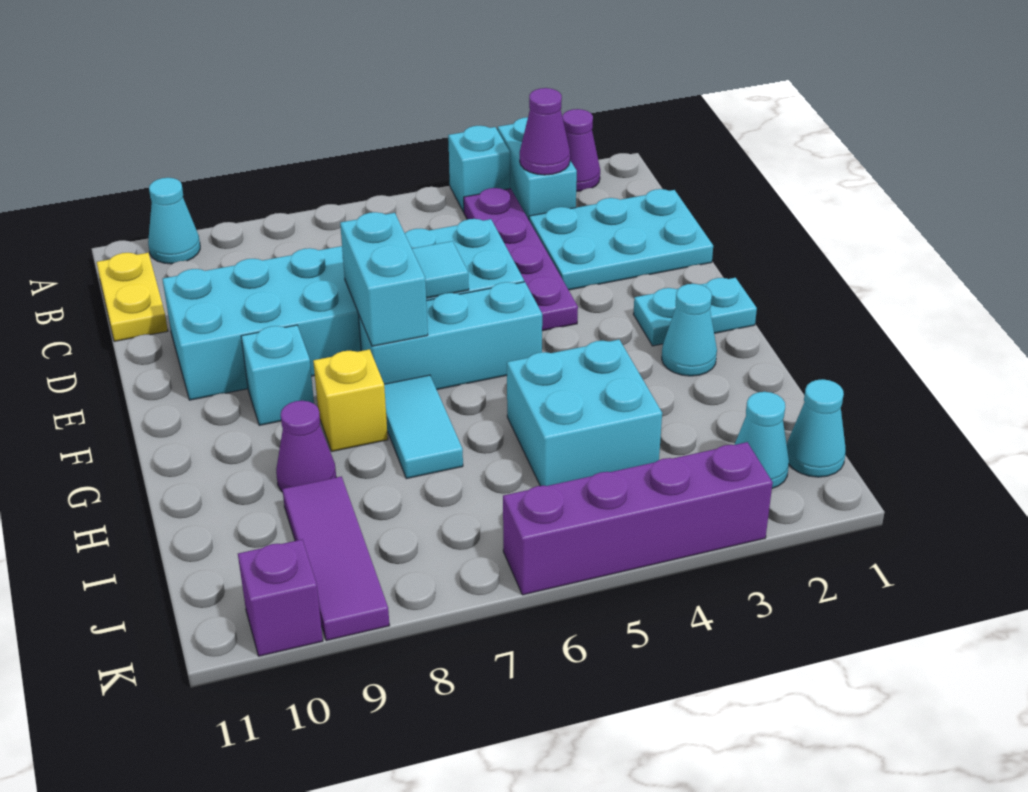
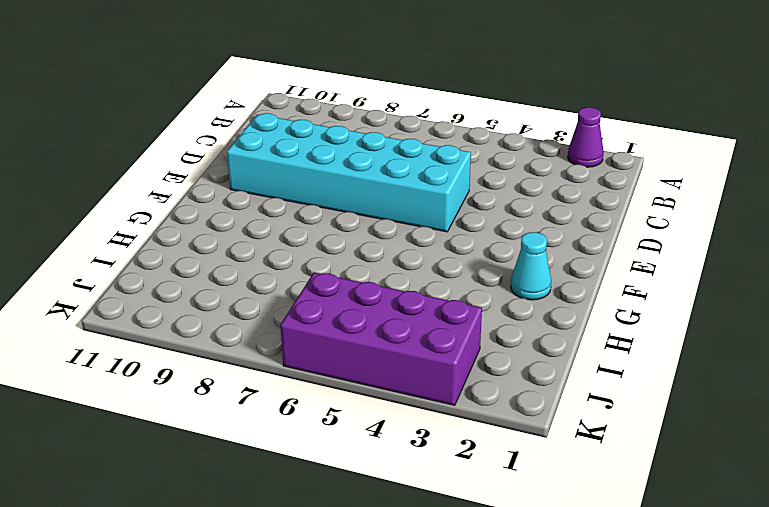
purple 2x4 brick [280,272,482,405] -> purple 1x4 brick [503,442,773,595]
none -> cyan 1x2 brick [498,117,577,220]
none -> cyan 1x1 brick [448,126,510,212]
none -> cyan 1x1 cone [148,178,200,264]

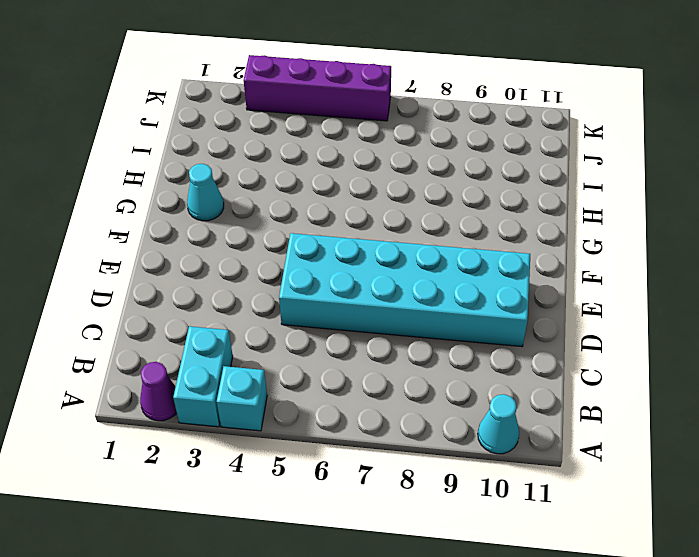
none -> purple 1x4 plate [464,188,578,331]
none -> yellow 1x2 plate [97,253,168,341]
none -> cyan 2x3 plate [529,189,713,290]

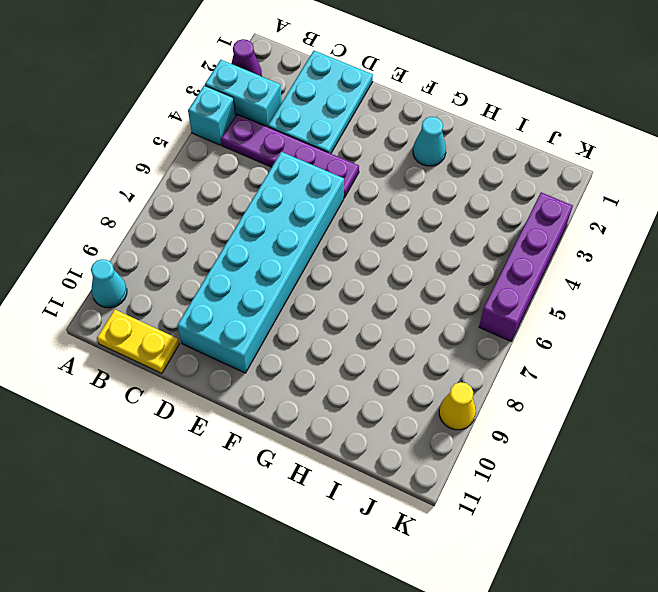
yellow 1x1 cone [439,382,476,430] -> purple 1x3 tile [282,476,390,641]
none -> cyan 1x2 plate [633,278,757,346]
none -> cyan 1x3 brick [358,282,542,389]
none -> cyan 1x1 brick [241,325,314,425]

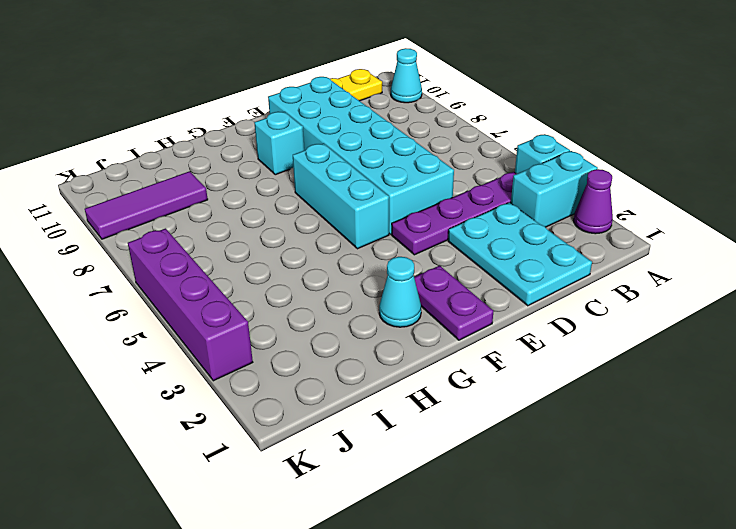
purple 1x2 plate [414,266,494,340] -> cyan 1x2 plate [633,278,757,346]
none -> cyan 1x2 tile [384,375,463,479]
none -> yellow 1x1 brick [313,349,388,451]
none -> cyan 2x2 brick [507,340,662,486]

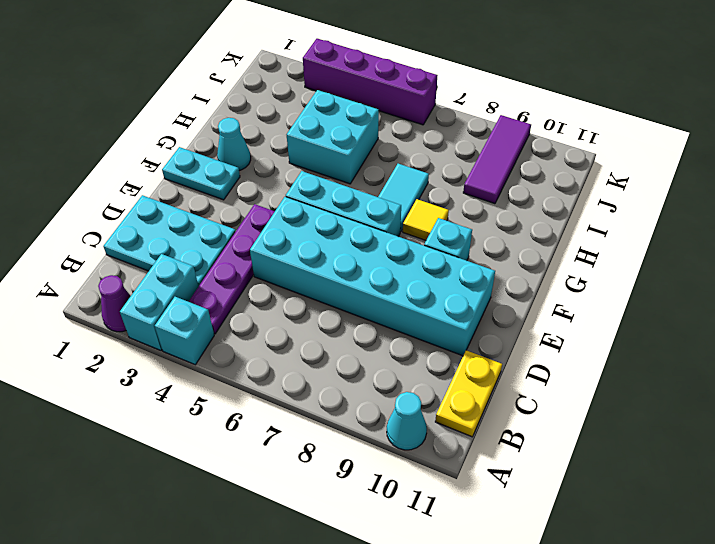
yellow 1x1 tile [403,199,449,240] -> yellow 1x1 brick [313,349,388,451]
none -> purple 1x1 cone [276,401,336,492]
none -> cyan 1x1 cone [787,379,846,477]
none -> cyan 1x1 cone [734,392,789,488]

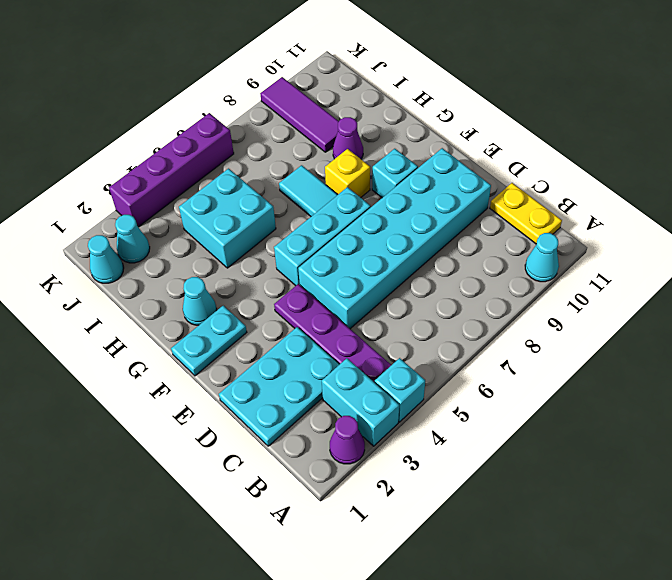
none -> purple 1x1 brick [238,540,323,656]
none -> purple 1x1 cone [520,88,570,175]
none -> cyan 1x1 tile [412,241,469,298]

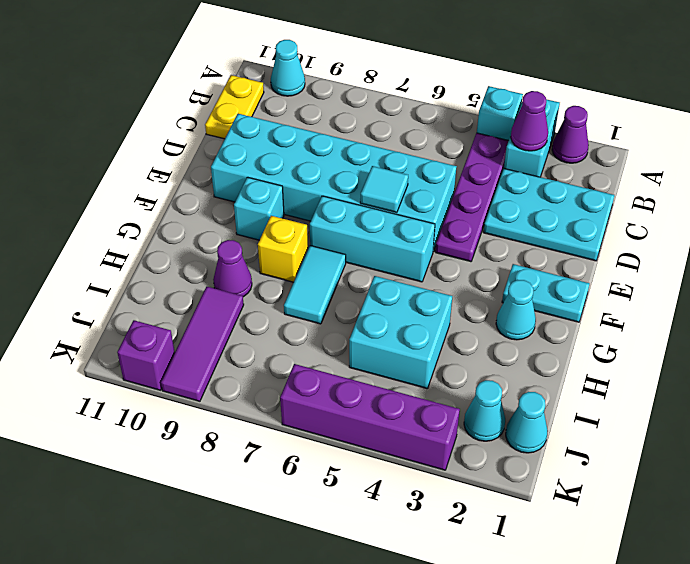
none -> cyan 1x2 brick [340,212,428,346]

